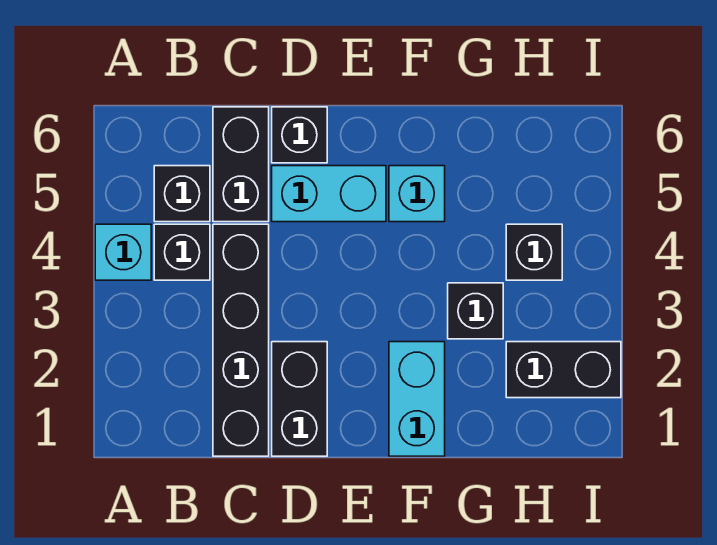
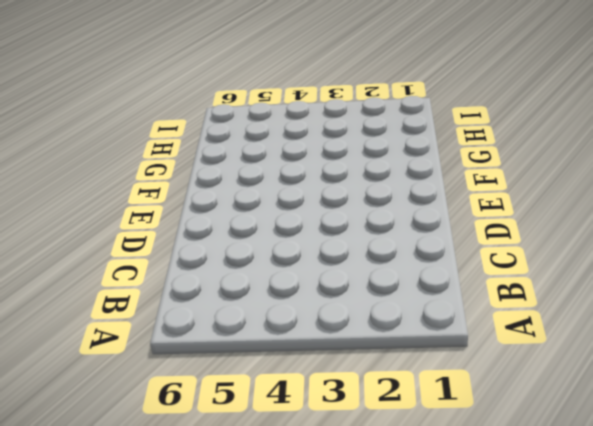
none -> cyan 1x1 brick [95,224,151,280]
none -> black 1x1 brick [154,224,210,280]
none -> black 1x1 brick [154,166,210,222]

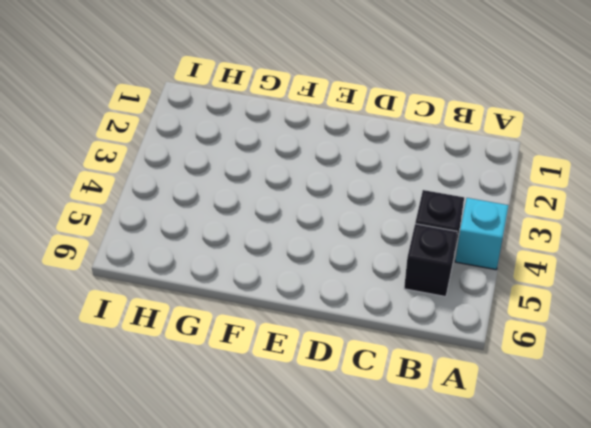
none -> black 1x4 brick [213,224,269,456]
none -> black 1x2 brick [213,107,269,222]
none -> black 1x2 brick [272,342,327,456]

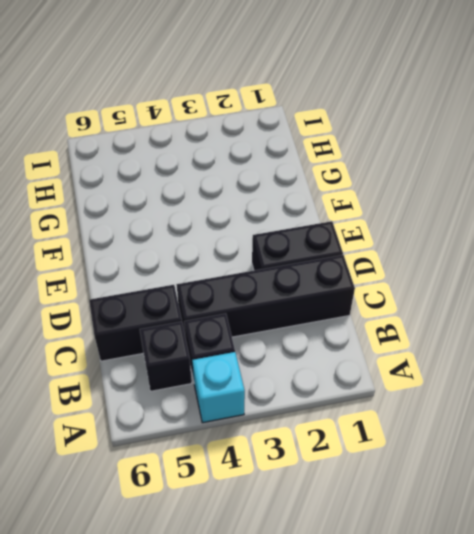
none -> cyan 1x2 brick [272,166,386,222]
none -> black 1x1 brick [272,107,327,163]
none -> cyan 1x2 brick [389,342,445,456]

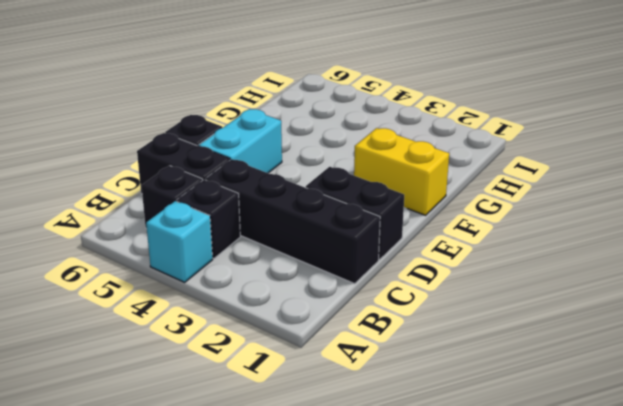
yellow 1x2 brick [354,128,449,215] -> cyan 1x2 brick [389,342,445,456]
none -> cyan 1x1 brick [389,166,445,222]
none -> black 1x1 brick [448,283,503,339]
none -> black 1x2 brick [506,342,621,398]

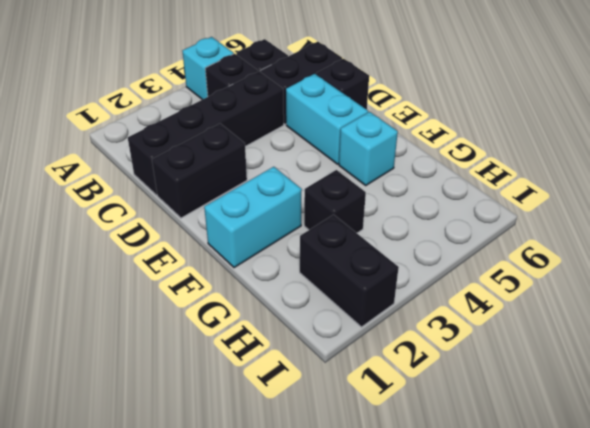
none -> black 1x1 brick [506,224,562,280]

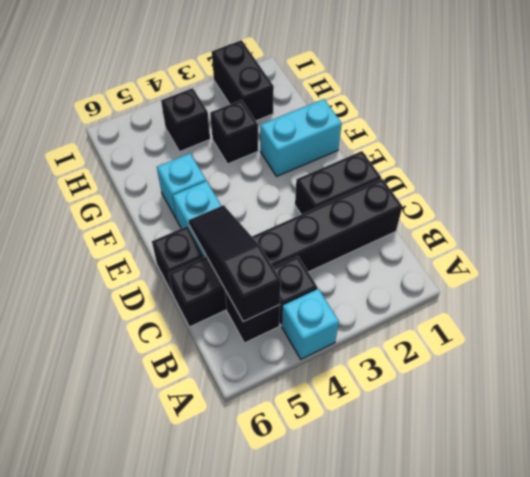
black 1x3 slope [189,205,281,322] -> none

